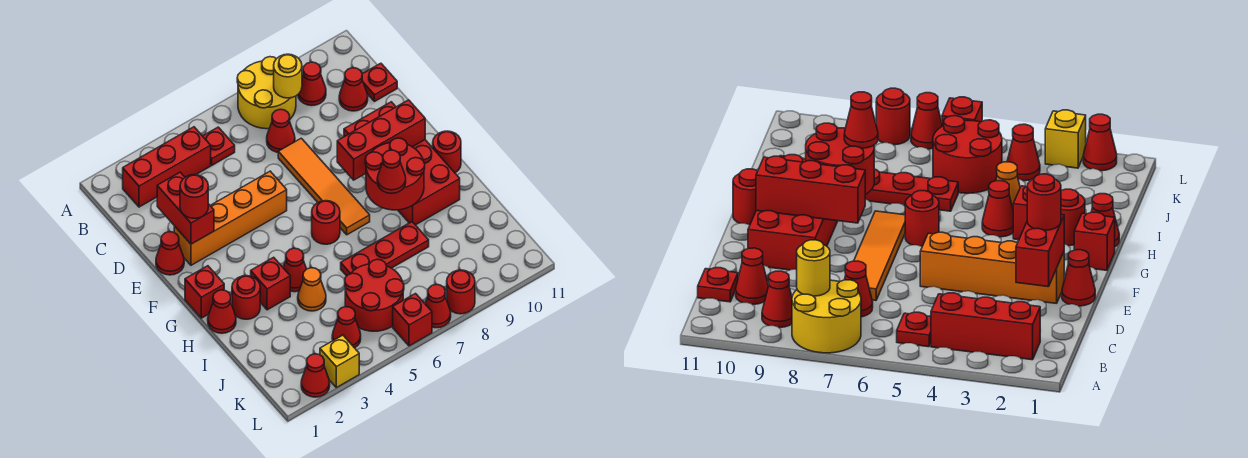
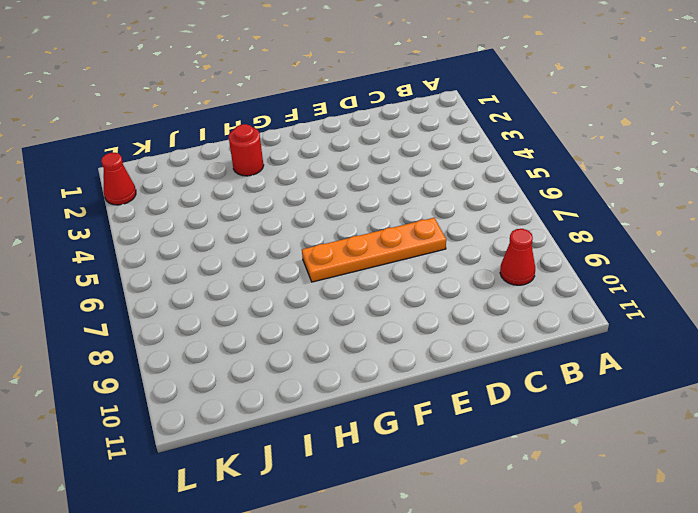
orange 1x4 plate [302,218,446,282] -> orange 1x4 tile [278,138,370,235]
none -> yellow 2x2 round brick [237,57,296,129]
none -> red 1x3 brick [123,127,211,207]
none -> red 1x1 plate [203,127,235,165]
none -> red 1x1 cone [267,109,295,152]

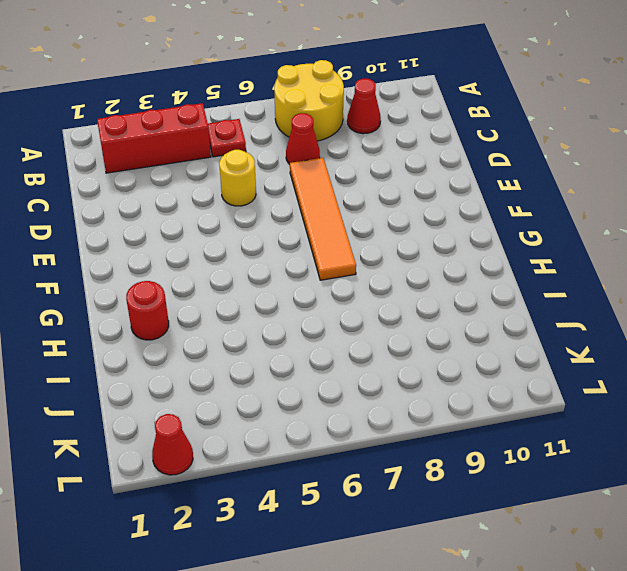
yellow 1x1 round brick [219,150,256,206] -> yellow 1x1 round brick moved to [274,54,302,98]
none -> red 1x1 cone [339,68,368,111]
none -> red 1x1 plate [362,63,397,101]
none -> red 1x1 cone [156,232,184,275]
none -> orange 1x4 brick [174,171,287,265]

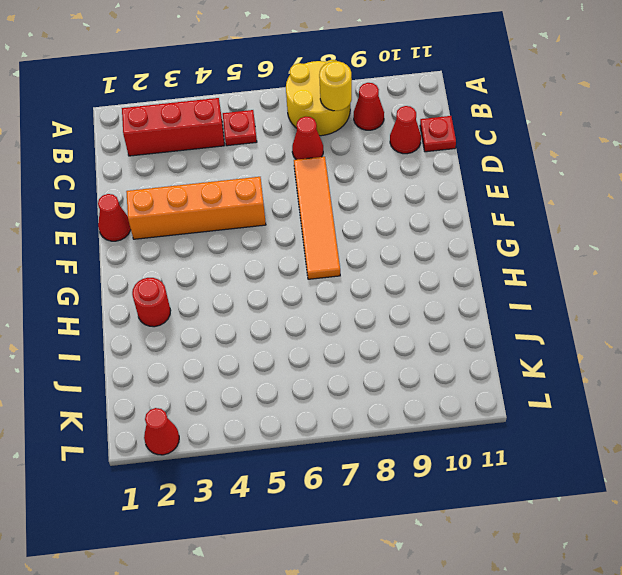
none -> red 2x4 brick [344,102,460,225]
none -> red 1x1 brick [185,266,224,318]
none -> red 1x1 round brick [312,201,340,244]
none -> red 1x1 round brick [433,131,461,173]

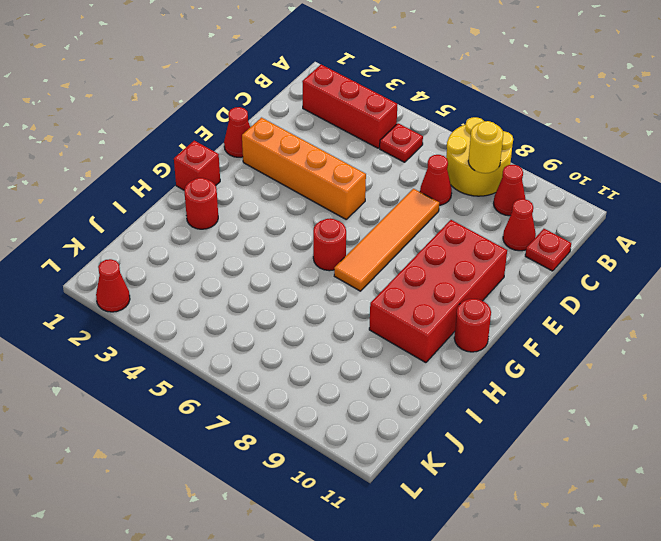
none -> red 1x1 cone [208,290,236,333]
none -> red 1x1 brick [251,257,290,310]
none -> red 1x1 cone [283,248,306,292]
none -> orange 1x1 cone [298,268,326,311]

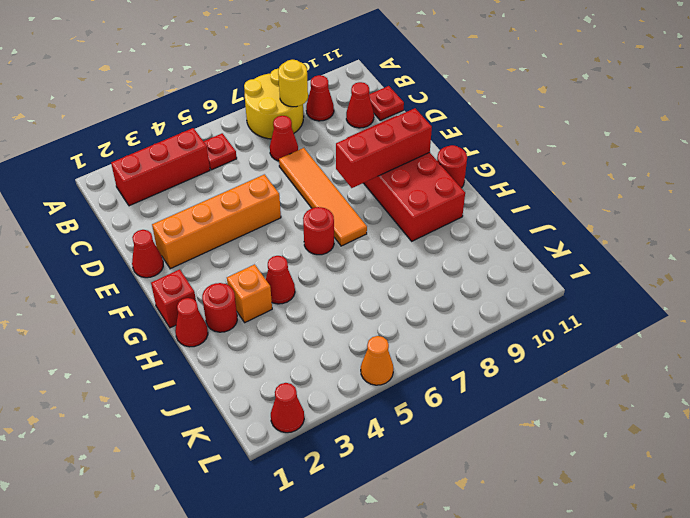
orange 1x1 brick [227,264,272,322] -> red 1x1 brick [251,257,290,310]
orange 1x1 cone [361,336,393,385] -> orange 1x1 cone moved to [298,268,326,311]
none -> red 1x3 plate [341,222,429,276]
none -> red 2x2 round brick [345,259,404,331]
none -> red 1x1 cone [332,307,361,348]
none -> yellow 1x1 brick [320,335,359,388]

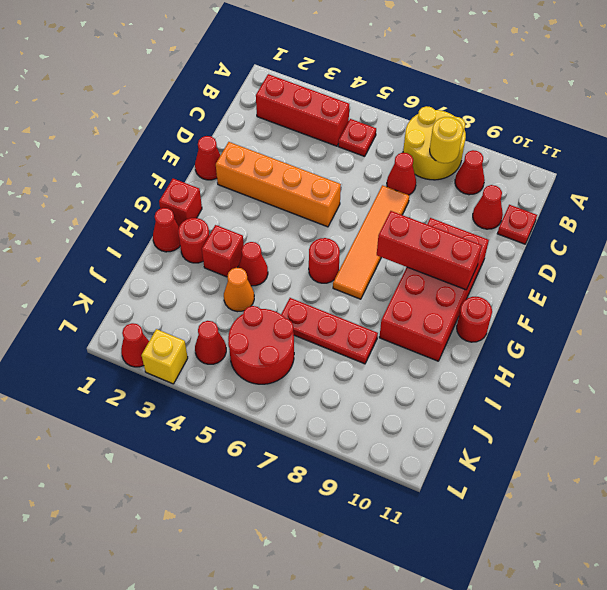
none -> red 1x1 brick [393,294,432,346]
none -> red 1x1 cone [425,284,451,328]
none -> red 1x1 round brick [447,270,475,314]
none -> red 1x2 brick [157,172,214,244]

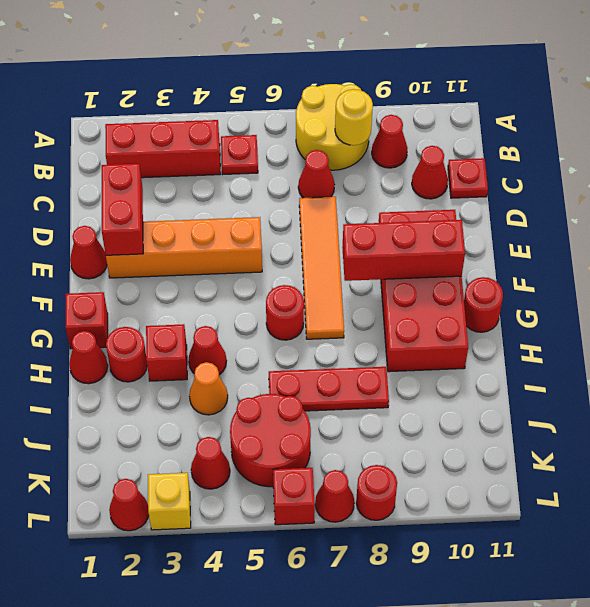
none -> red 2x2 round brick [365,138,425,210]
none -> red 1x1 round brick [180,175,208,218]
none -> red 1x1 cone [377,150,406,193]

